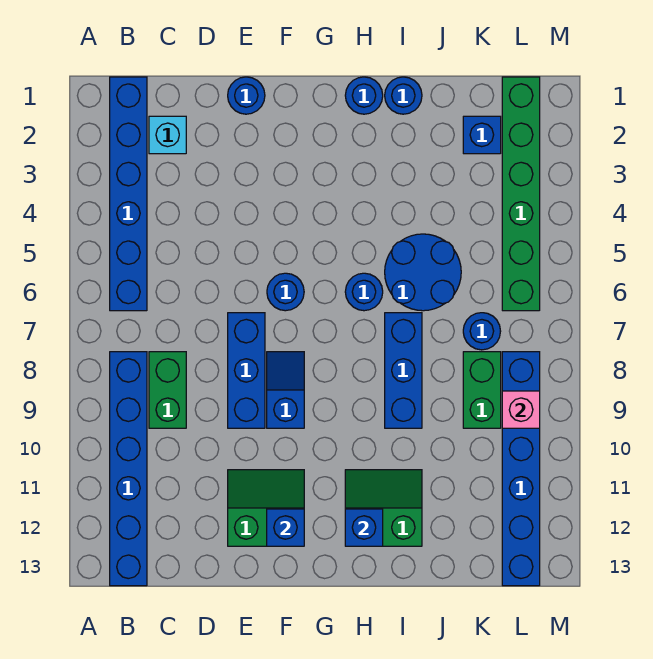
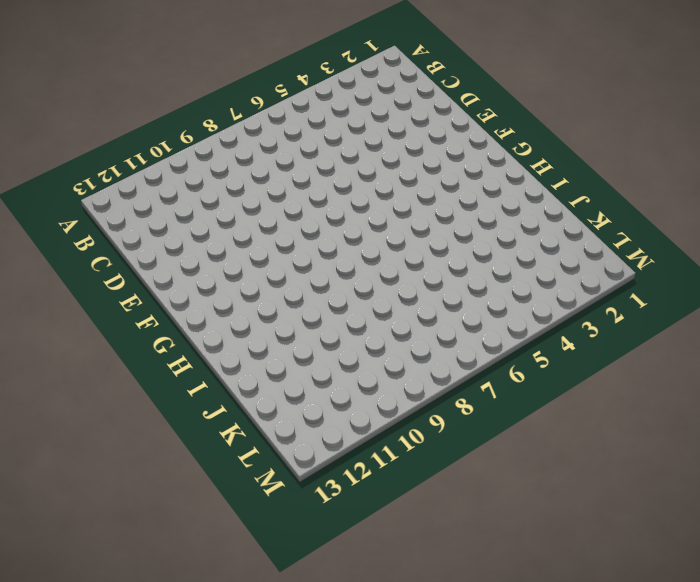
none -> blue 1x6 brick [110,77,147,311]
none -> blue 1x6 brick [110,352,147,586]
none -> cyan 1x1 brick [149,116,186,154]

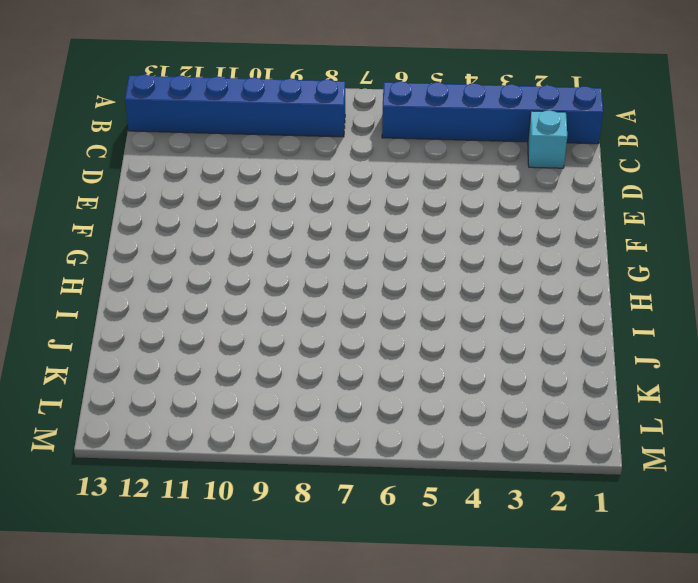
none -> green 1x2 brick [149,352,186,428]
none -> blue 1x1 round brick [228,77,265,114]
none -> blue 1x3 brick [228,313,265,428]

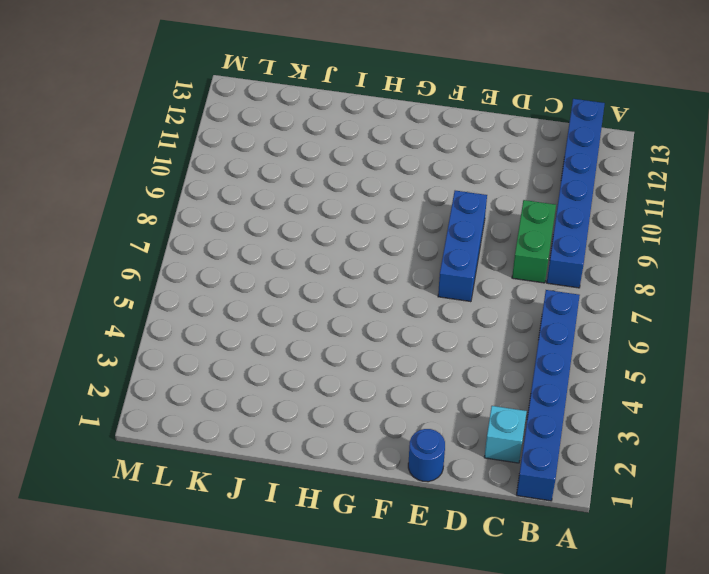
none -> green 2x2 slope [228,470,304,546]
none -> blue 1x1 round brick [267,273,304,311]
none -> blue 1x2 slope [267,352,304,428]

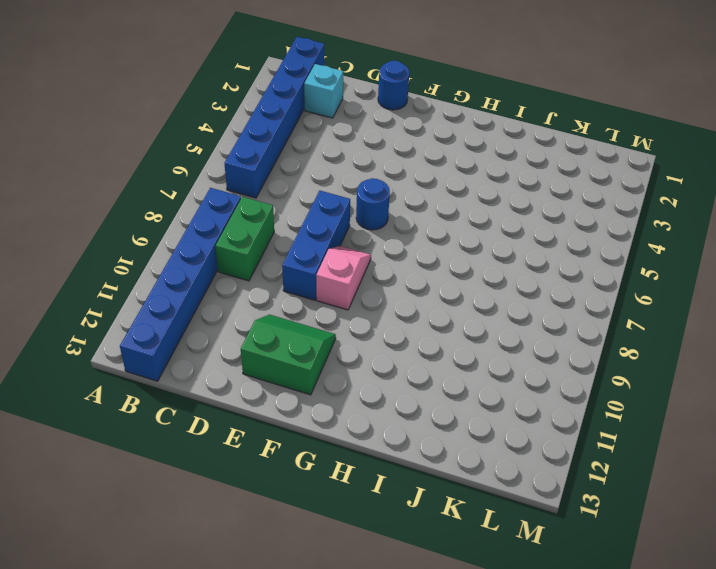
pink 1x2 slope [316,246,371,310] -> blue 1x2 slope [267,352,304,428]
none -> blue 1x1 round brick [345,77,383,114]
none -> blue 1x1 round brick [345,273,383,311]
none -> green 2x2 slope [345,470,422,546]

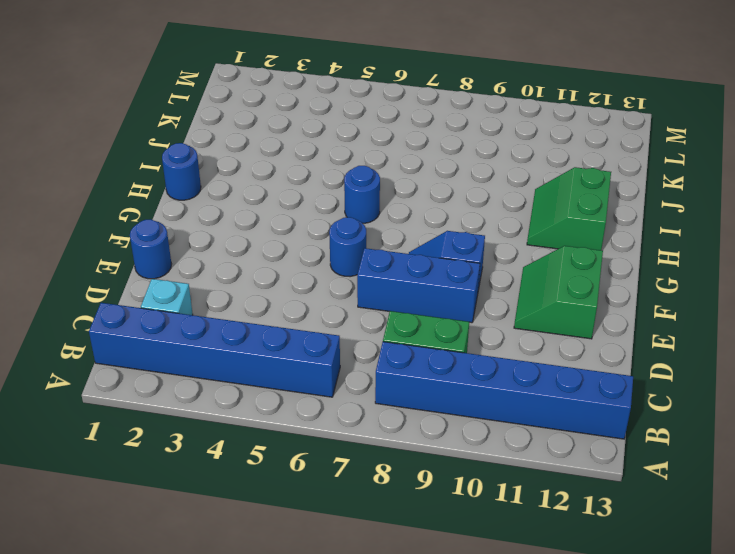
none -> blue 1x1 round brick [385,77,422,114]
none -> blue 2x2 round brick [385,234,461,311]
none -> blue 1x3 brick [385,313,422,428]

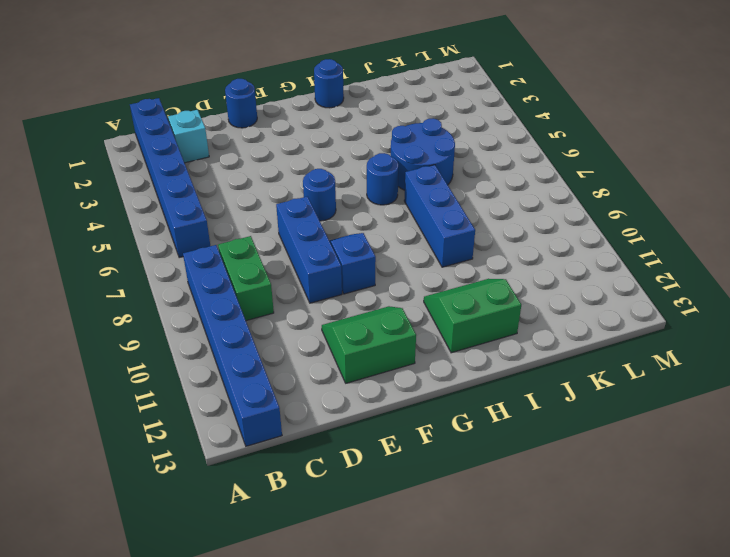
none -> blue 1x1 round brick [385,77,422,114]
none -> blue 1x1 brick [463,116,501,154]
none -> blue 1x1 round brick [463,313,501,350]

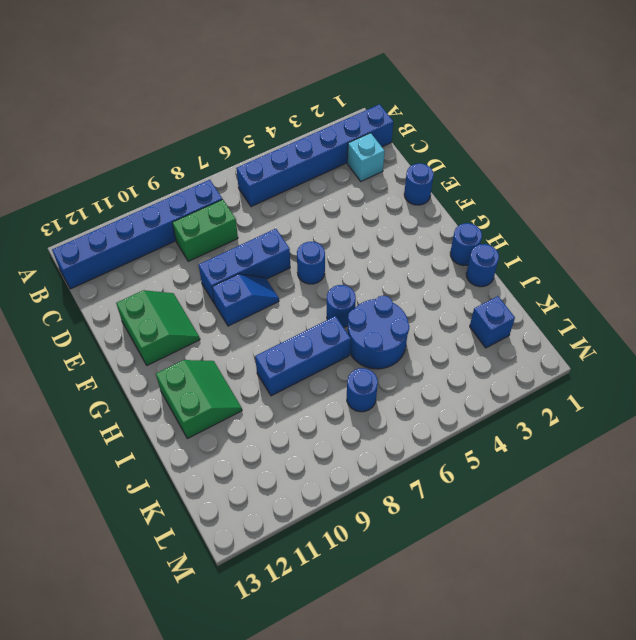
none -> green 1x2 brick [463,352,501,428]
none -> green 1x6 brick [502,77,540,311]
none -> blue 1x6 brick [502,352,540,586]

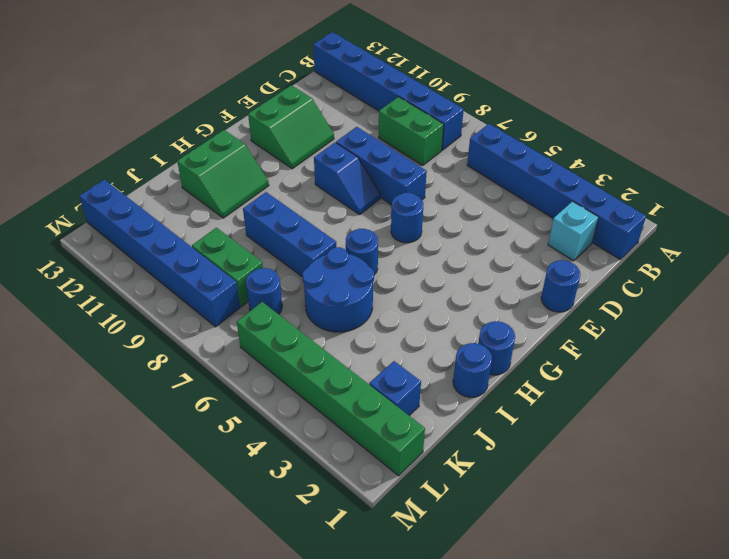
none -> blue 1x1 brick [267,509,304,546]
none -> blue 1x1 brick [345,509,383,546]
none -> pink 1x1 brick [502,391,540,428]

